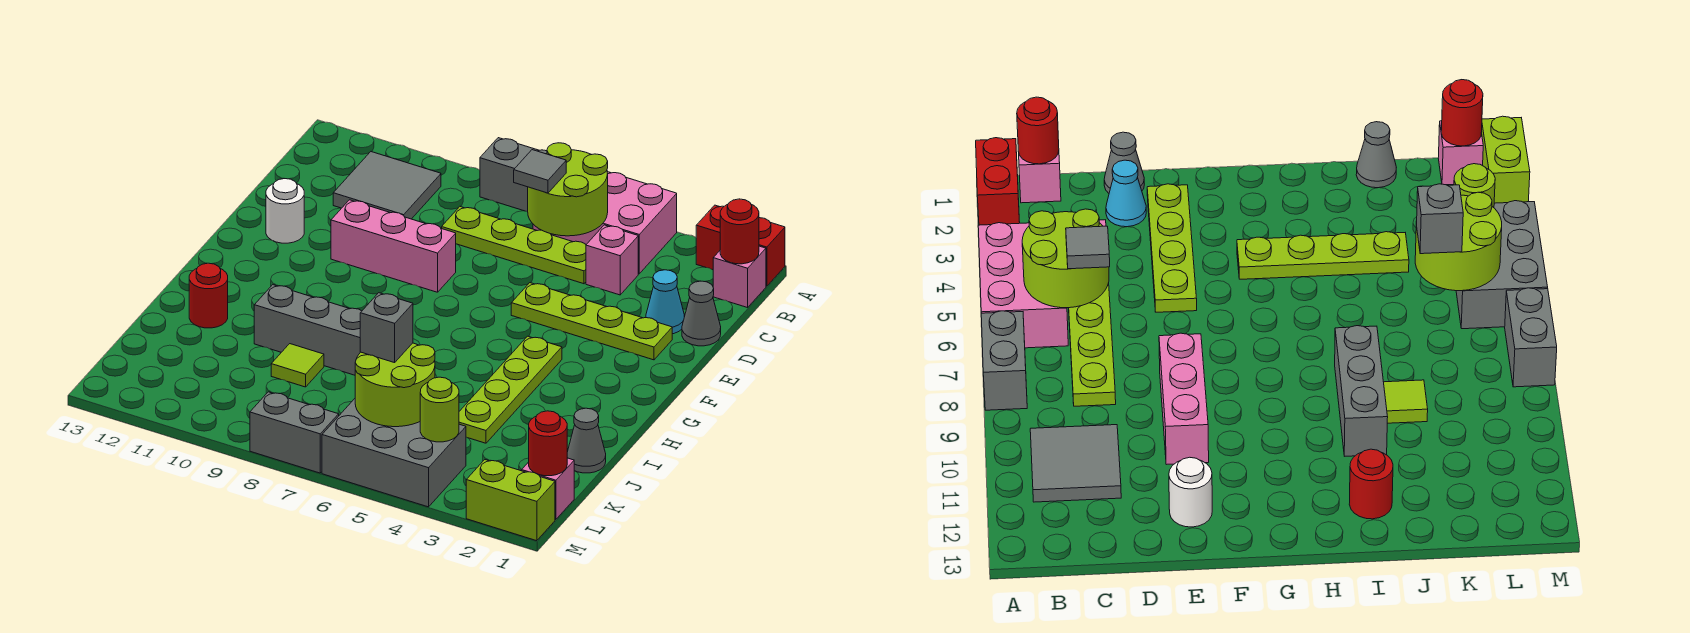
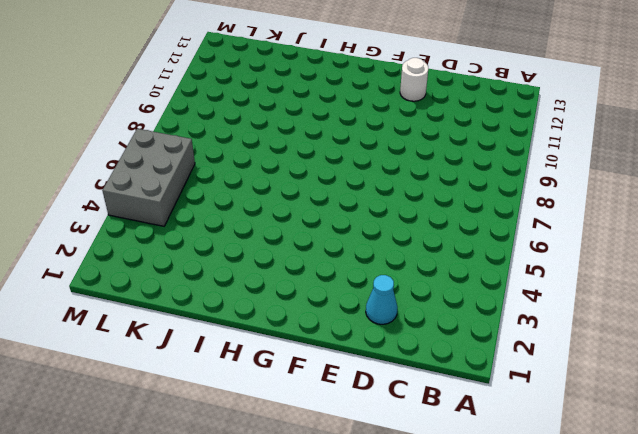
none -> red 1x2 brick [696,205,785,286]
none -> pink 2x3 brick [533,172,677,274]
none -> grey 1x2 brick [480,138,547,212]

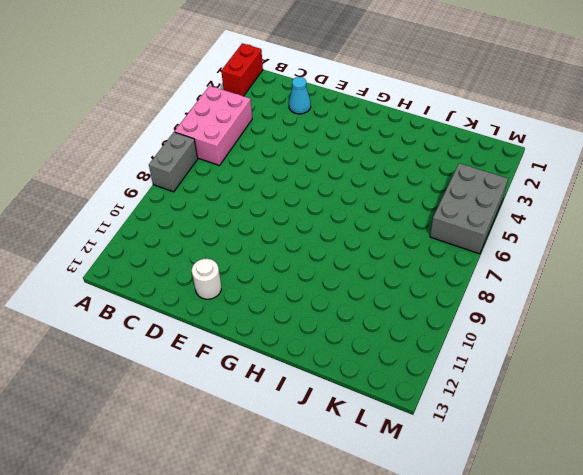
none -> pink 1x1 brick [713,246,766,308]
none -> grey 2x2 tile [333,152,441,219]
none -> pink 1x1 brick [586,225,638,295]

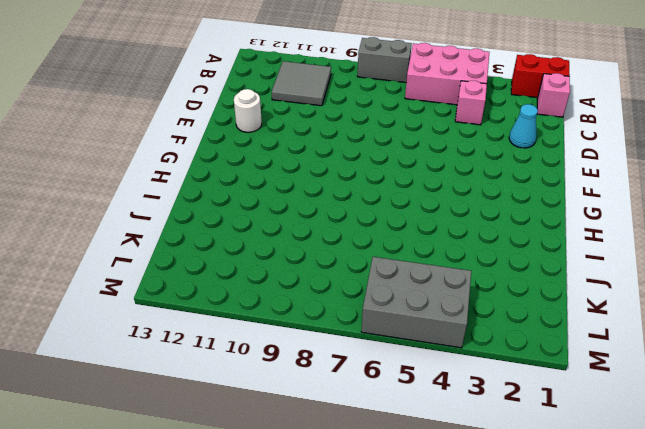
none -> lime 1x4 plate [442,206,586,284]
none -> grey 1x1 cone [682,281,721,346]
none -> lime 1x4 plate [511,283,672,360]

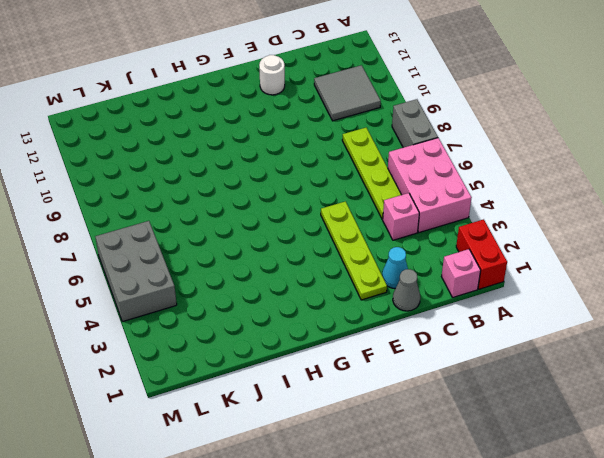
none -> pink 1x3 brick [331,200,456,292]
none -> lime 1x4 plate [459,336,562,443]
none -> grey 1x3 brick [254,285,362,375]

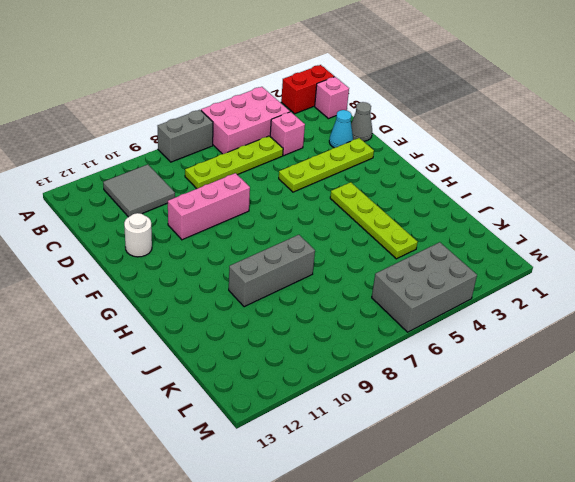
none -> red 1x1 round brick [189,263,228,328]
none -> grey 1x1 cone [567,408,606,473]
none -> lime 1x1 tile [271,344,324,387]

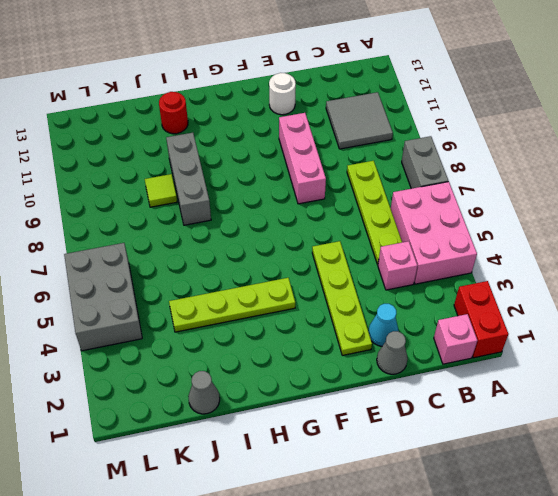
none -> pink 1x1 brick [522,458,574,519]
none -> lime 1x2 brick [466,460,555,541]
none -> grey 1x2 brick [250,392,339,473]

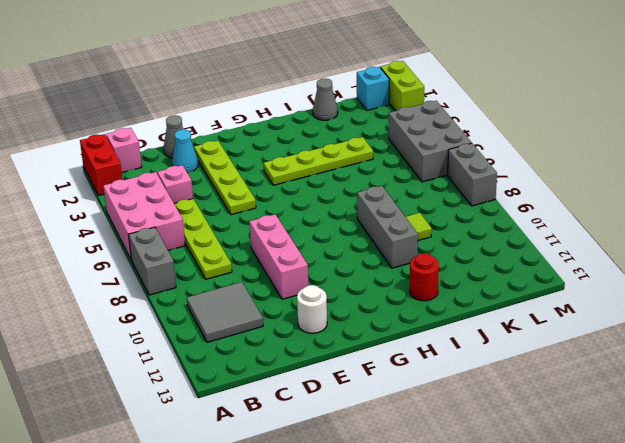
cyan 1x1 brick [357,67,389,110] -> pink 1x1 brick [522,458,574,519]
none -> red 1x1 round brick [720,199,759,264]
none -> lime 2x2 round brick [528,143,608,236]
none -> lime 2x2 round brick [355,343,435,427]

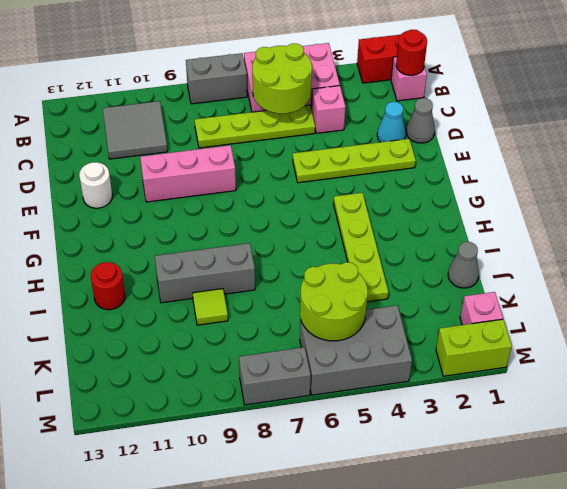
none -> red 1x1 round brick [529,411,567,476]
none -> lime 1x1 round brick [420,377,459,442]
none -> grey 1x1 tile [514,150,566,193]

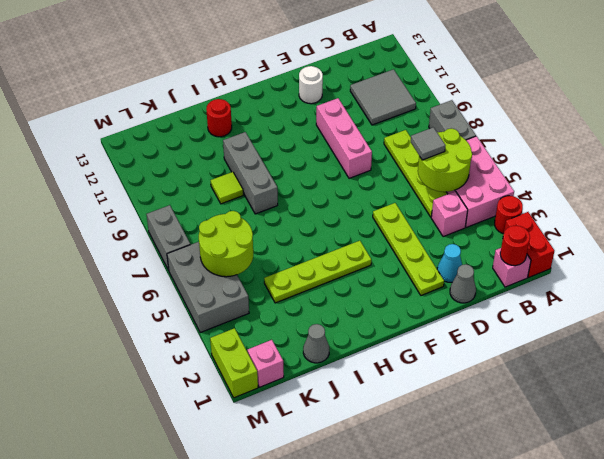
red 1x1 round brick [495,196,523,234] -> red 1x1 round brick moved to [529,411,567,476]
none -> lime 1x1 round brick [420,377,459,442]
none -> grey 1x1 brick [360,293,413,363]

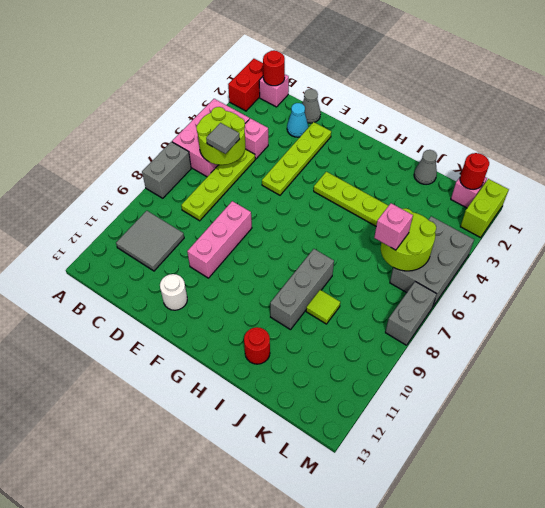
pink 1x1 brick [374,203,413,250] -> grey 1x1 brick [360,293,413,363]
none -> lime 1x1 round brick [420,377,459,442]

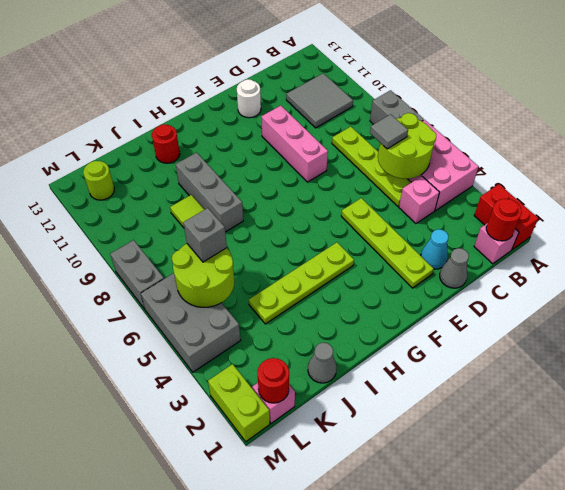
lime 1x1 round brick [83,161,114,200] -> lime 1x1 round brick moved to [420,377,459,442]

